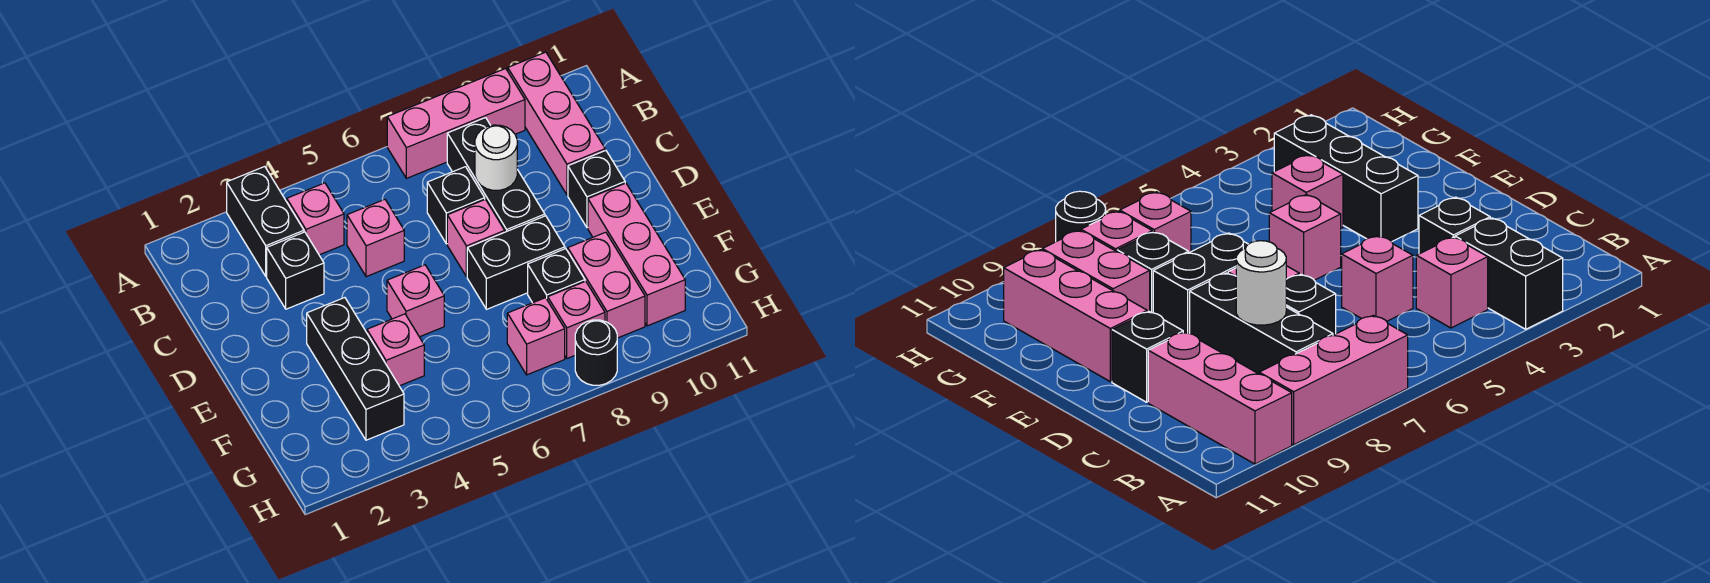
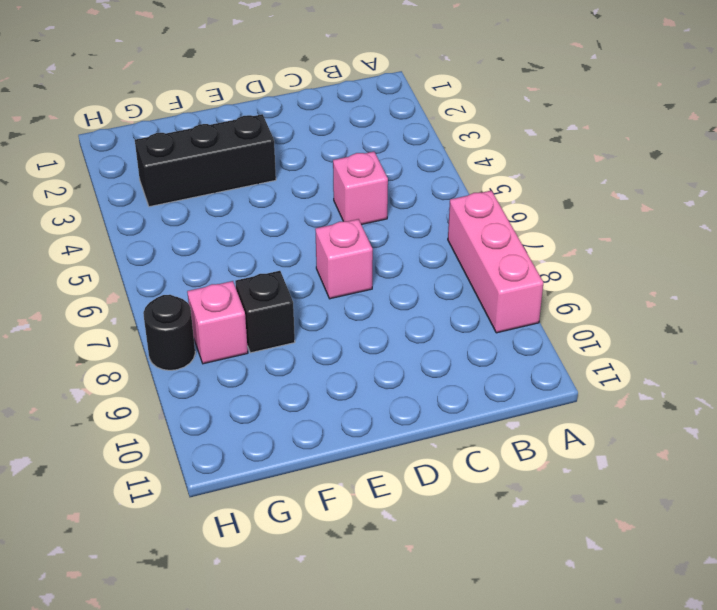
none -> black 1x2 brick [227,167,304,276]
none -> pink 1x3 brick [508,52,605,195]
none -> pink 1x1 brick [287,183,344,255]

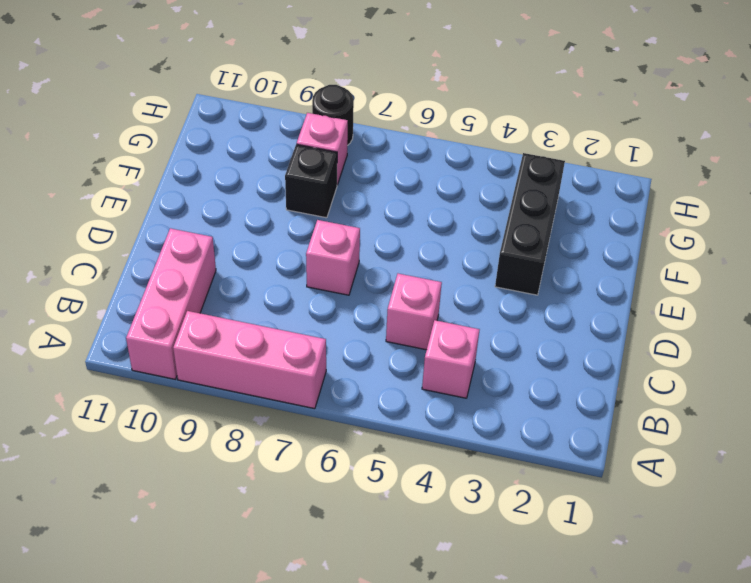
none -> black 1x2 brick [227,167,304,276]
none -> black 1x3 brick [447,118,545,232]
none -> black 1x1 brick [267,232,324,309]

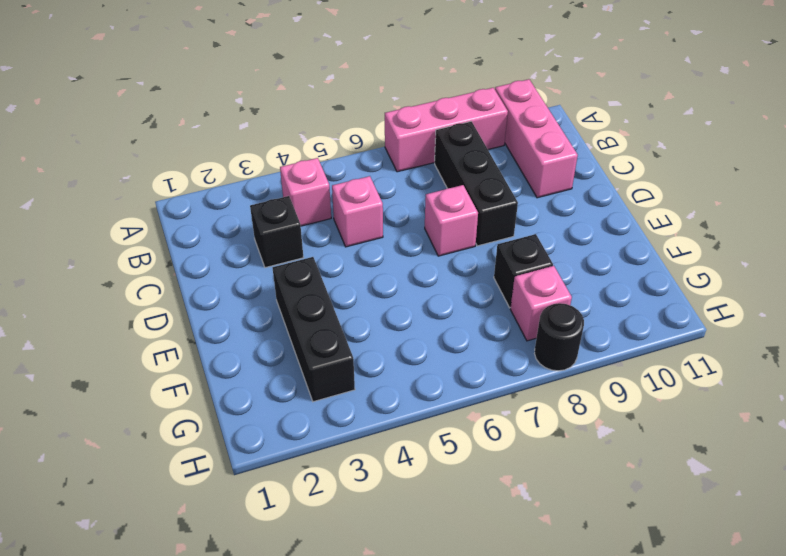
none -> black 1x2 brick [227,167,304,276]
none -> black 1x1 brick [427,167,485,244]
none -> black 1x1 brick [568,151,625,228]

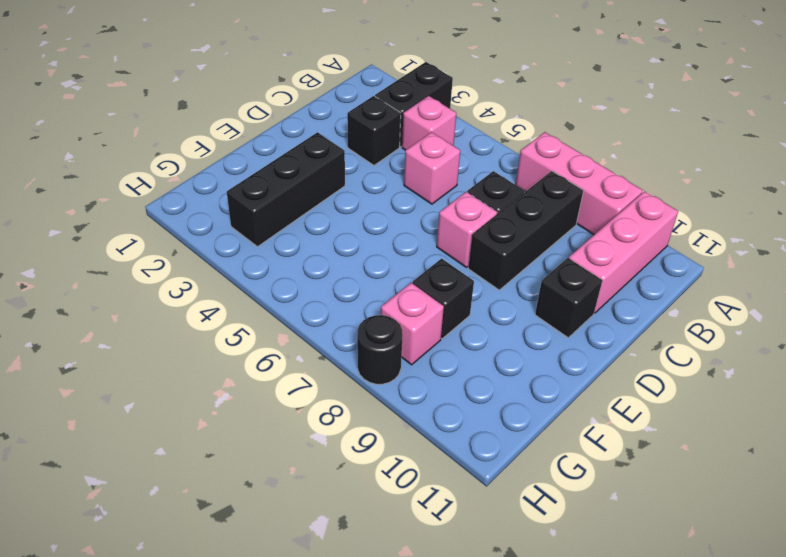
none -> pink 1x1 brick [387,265,444,337]
none -> black 1x2 brick [467,216,565,309]
none -> pink 1x3 brick [588,183,685,326]

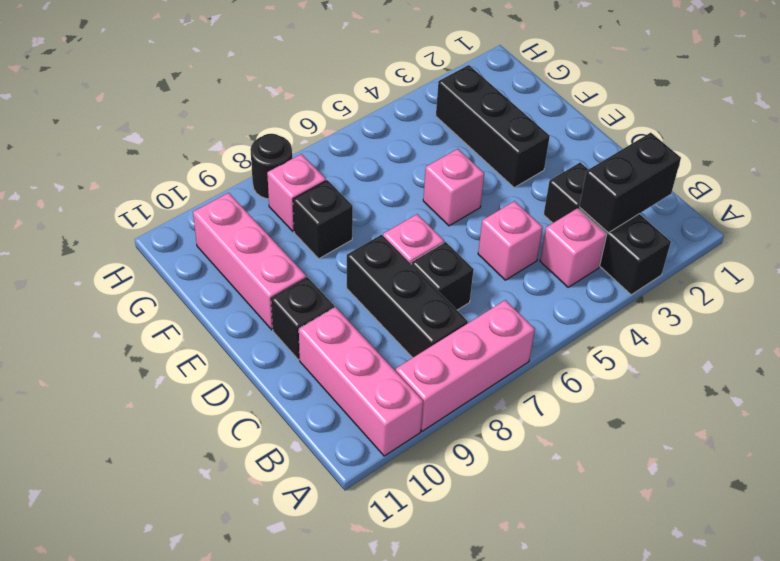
black 1x2 brick [579,133,681,233] -> black 1x2 brick moved to [467,216,565,309]
none -> pink 1x1 brick [367,314,424,386]
none -> pink 1x2 brick [568,232,645,338]
none -> pink 1x1 brick [507,298,565,375]

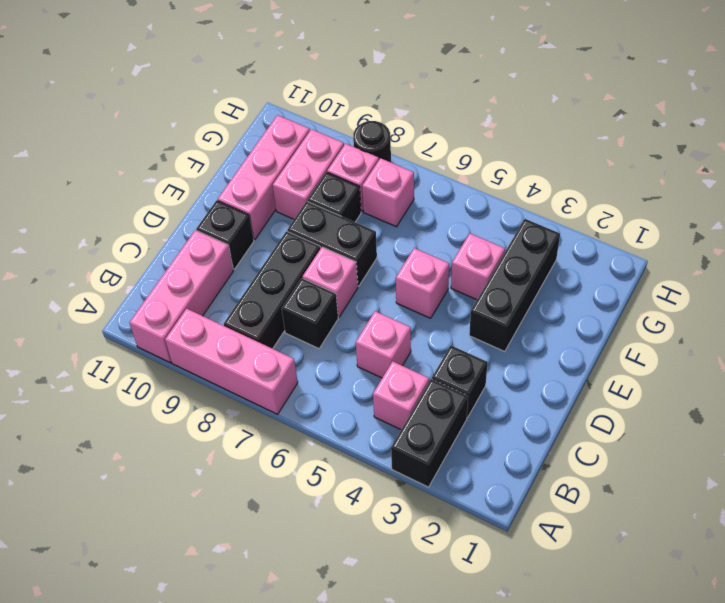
none -> white 1x1 round brick [475,125,517,190]

